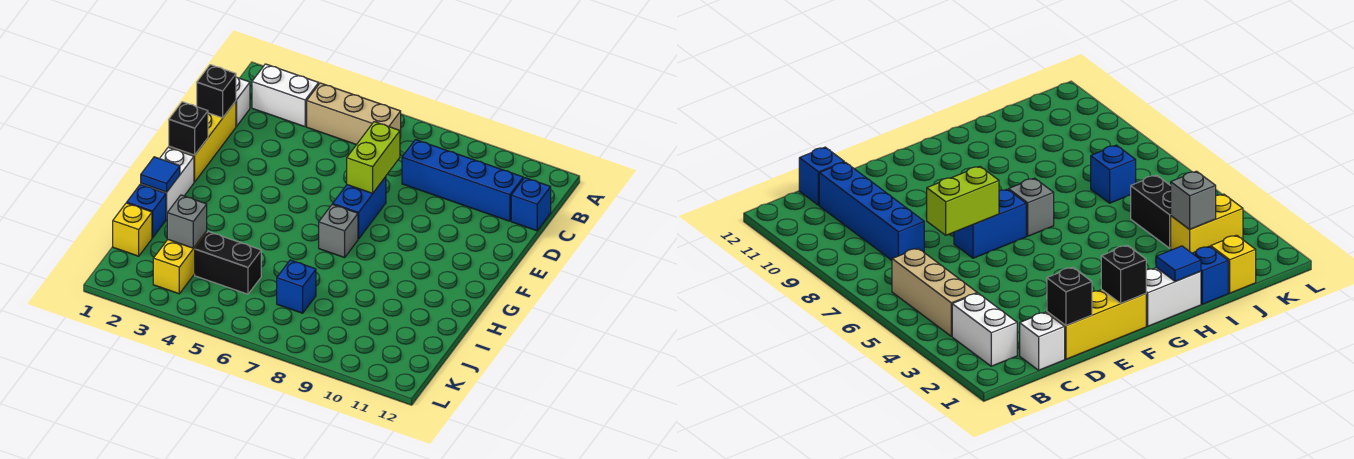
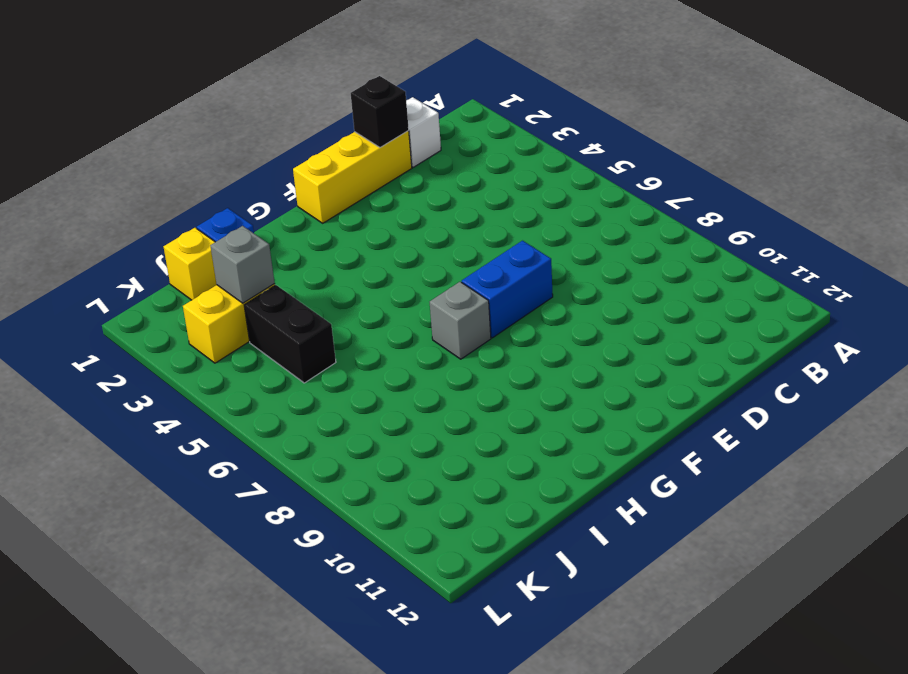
none -> white 1x2 brick [252,64,319,127]
none -> tan 1x3 brick [307,83,401,145]
none -> blue 1x4 brick [402,140,523,221]

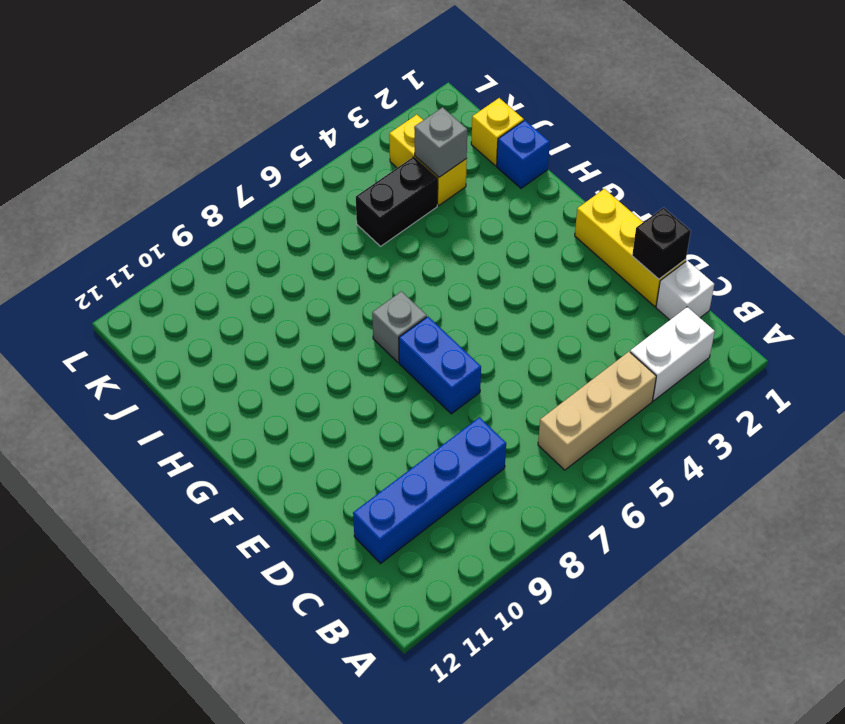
none -> blue 1x1 brick [511,178,551,231]
none -> white 1x2 brick [141,147,194,219]
none -> blue 1x1 brick [277,260,316,313]

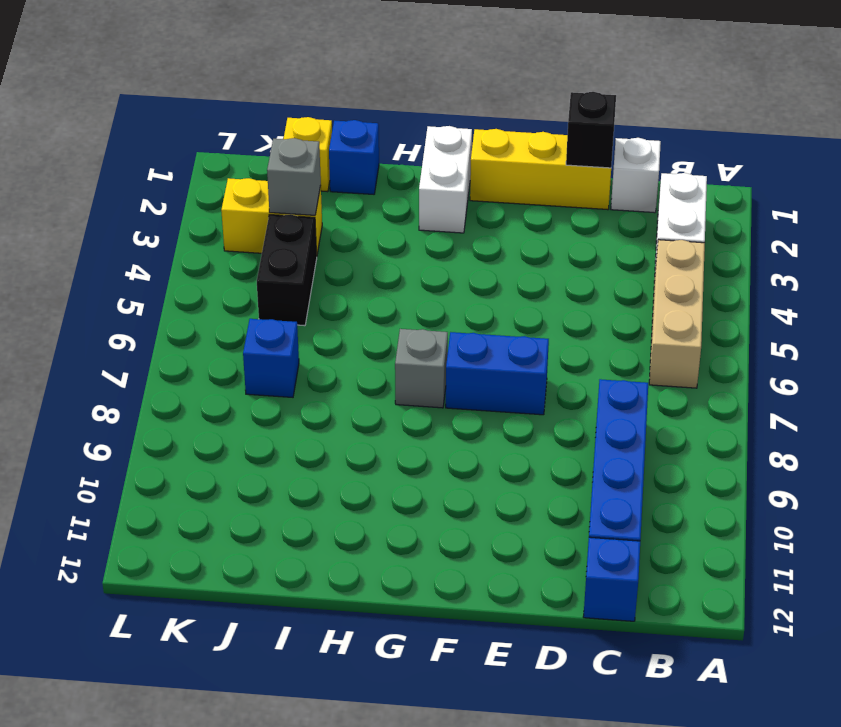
white 1x2 brick [419,126,472,233] -> white 1x2 brick turned to [141,147,194,219]
none -> lime 1x2 brick [347,122,400,193]
none -> black 1x1 brick [169,102,208,155]
none -> blue 1x1 tile [141,157,180,192]

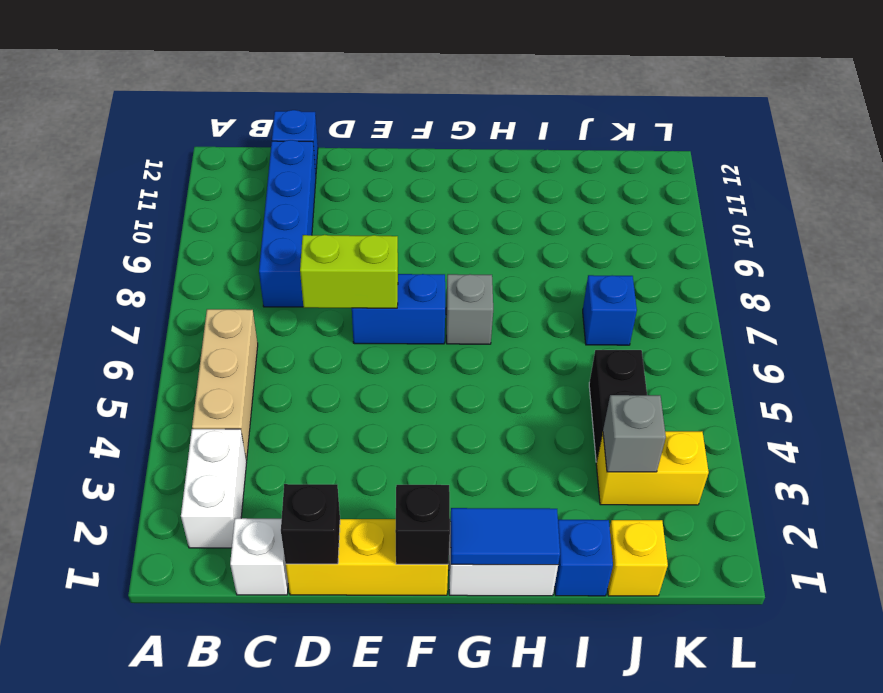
blue 1x2 tile [450,508,560,565] -> blue 1x1 tile [141,157,180,192]

